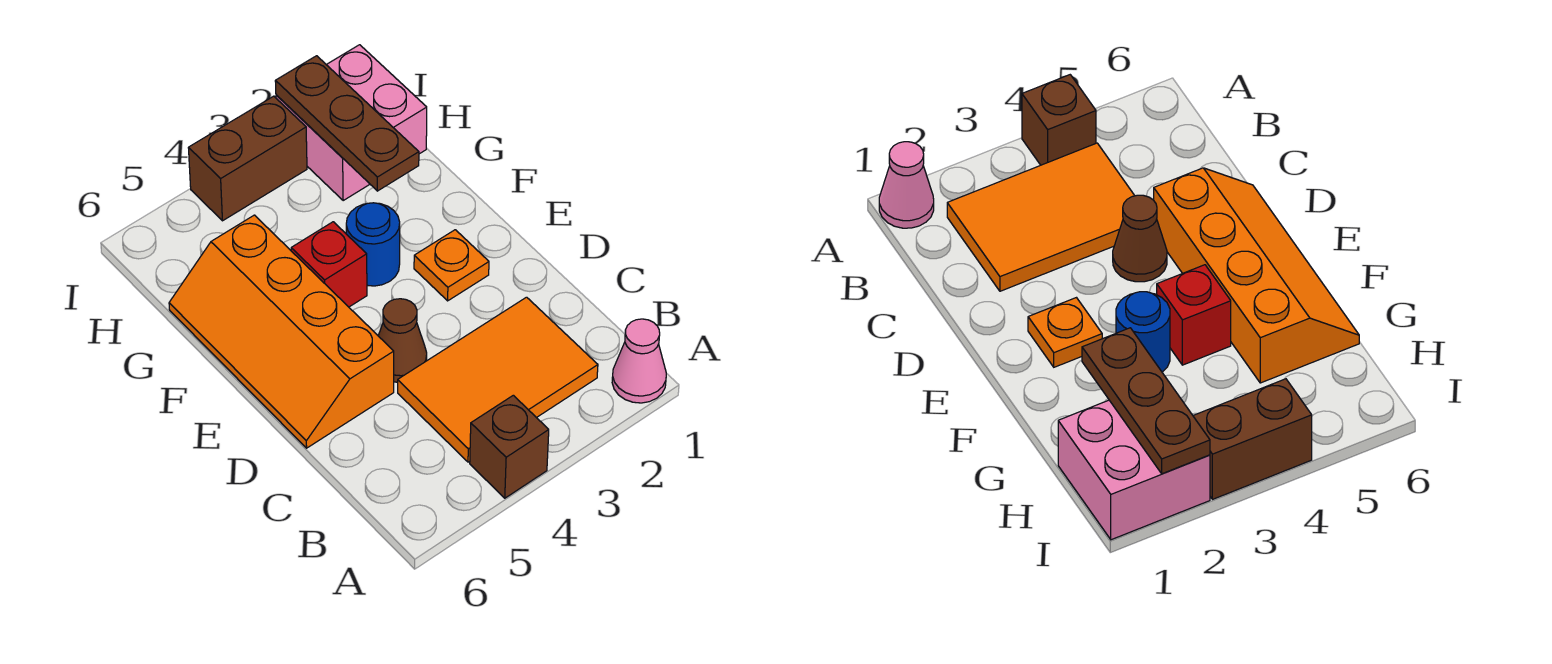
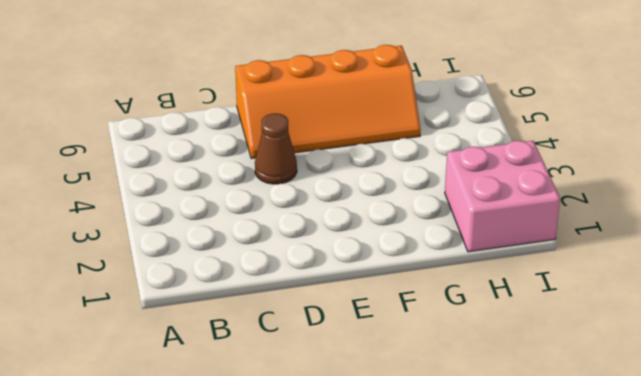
orange 2x4 slope [235,45,421,158] -> orange 2x4 slope turned to [169,215,394,448]
none -> pink 1x1 cone [612,319,666,403]
none -> brown 1x1 brick [470,395,549,498]

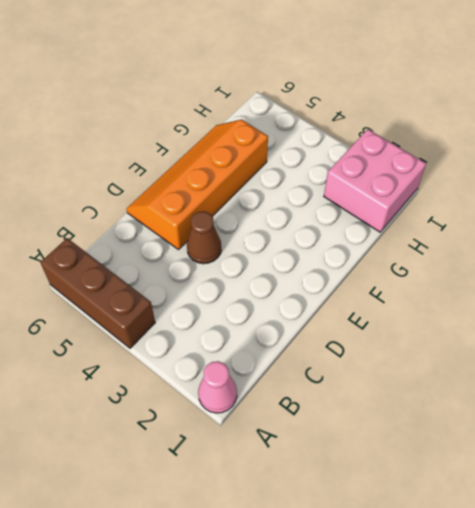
brown 1x3 brick [40,238,155,348] -> brown 1x1 brick [470,395,549,498]
none -> orange 2x3 tile [398,297,598,462]
none -> orange 1x1 plate [414,230,489,301]

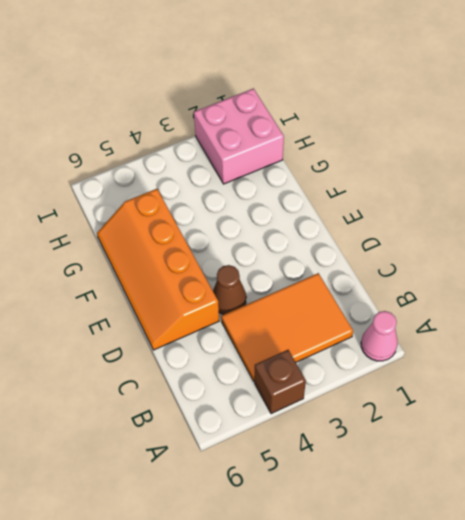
none -> orange 1x1 plate [414,230,489,301]
none -> blue 1x1 round brick [346,203,400,286]

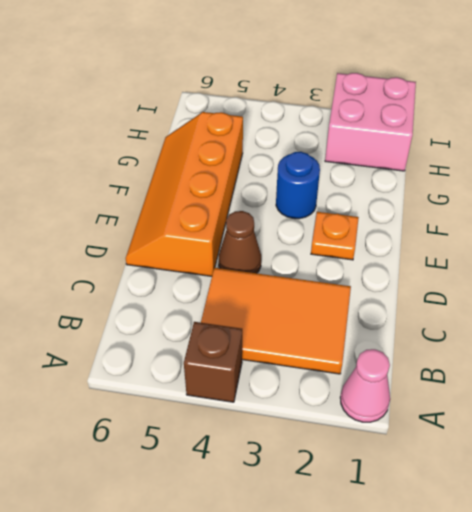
none -> red 1x1 brick [291,222,367,307]
none -> brown 1x2 brick [189,96,307,221]

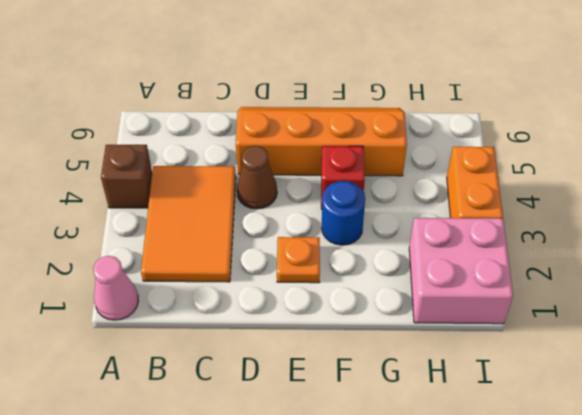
orange 1x2 brick [447,147,503,219] -> brown 1x2 brick [189,96,307,221]
none -> brown 1x3 plate [275,56,419,191]

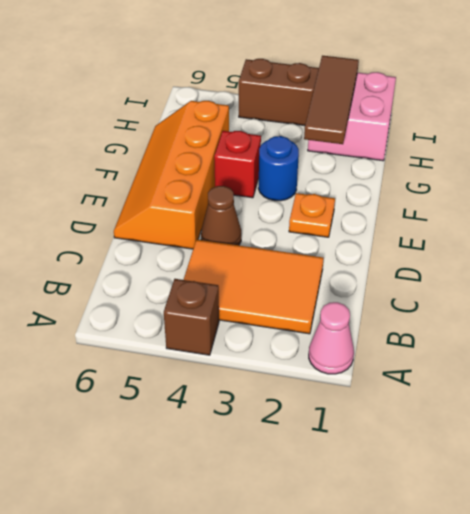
brown 1x3 tile [304,56,359,144] -> brown 1x3 plate [275,56,419,191]

